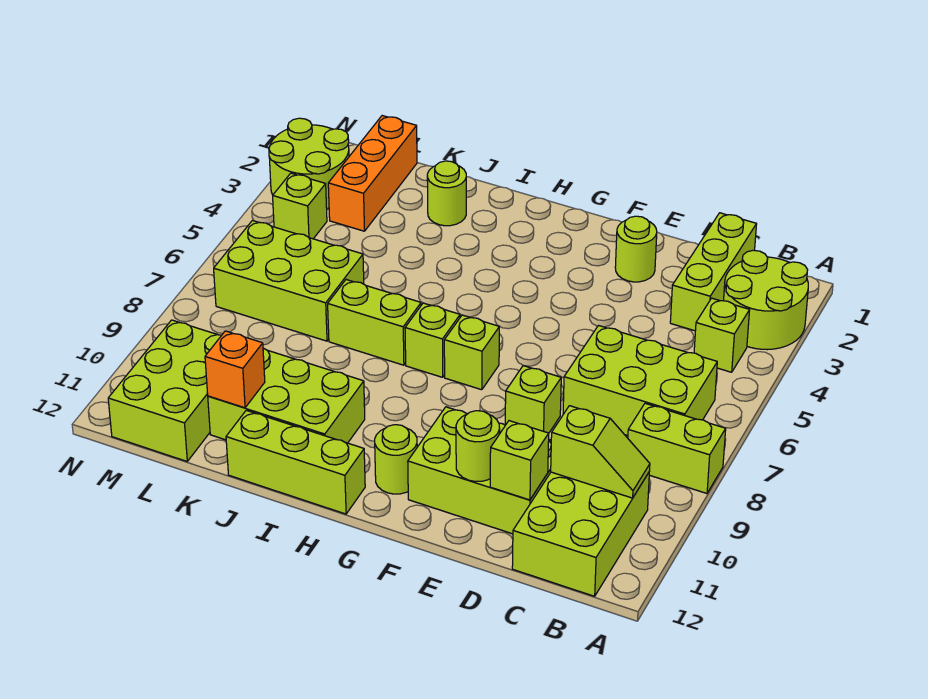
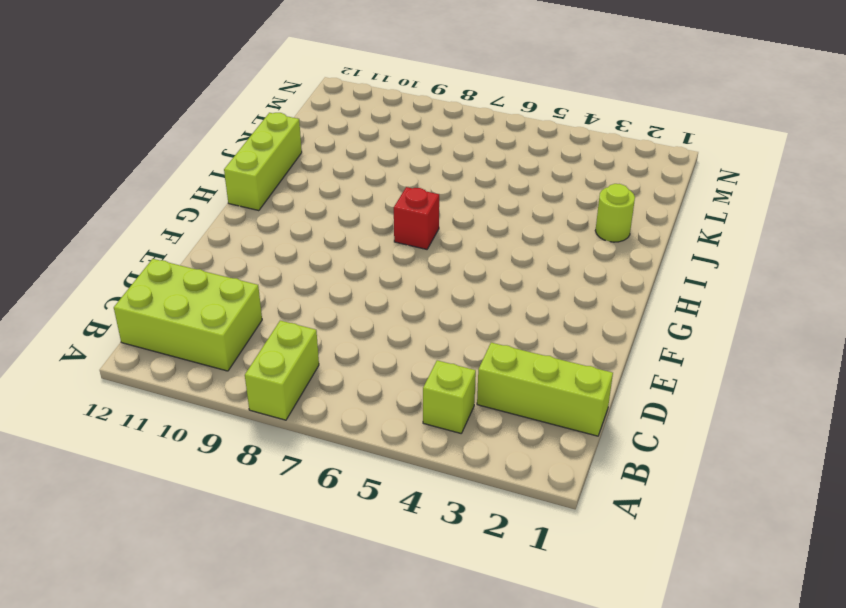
red 1x1 brick [394,187,439,249] -> lime 1x1 brick [405,303,460,377]
none -> lime 2x2 round brick [724,250,808,350]
none -> lime 2x3 brick [563,326,717,435]
none -> lime 2x3 brick [408,407,551,534]

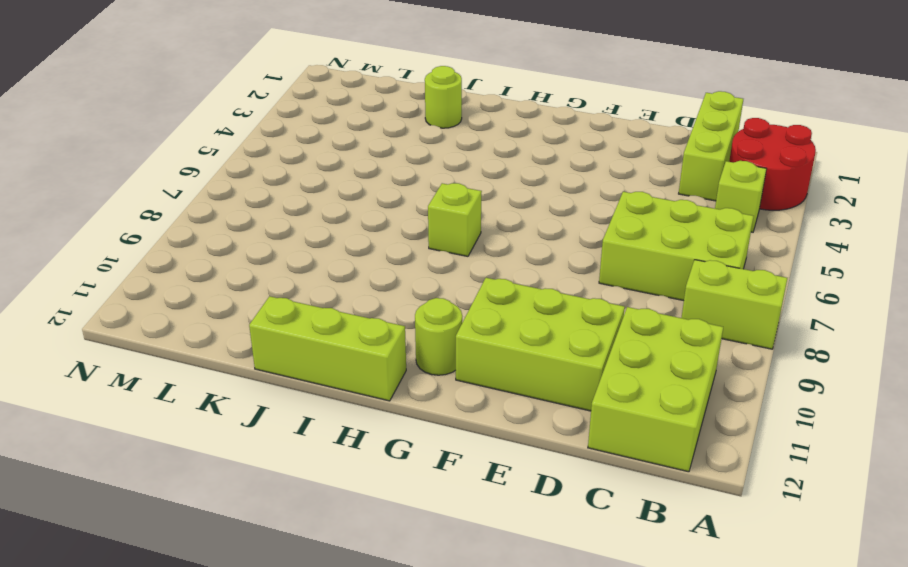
red 2x2 round brick [729,118,816,210] -> lime 2x2 round brick [724,250,808,350]
none -> lime 1x1 round brick [615,216,657,282]
none -> lime 1x1 brick [505,366,561,433]
none -> lime 1x1 brick [444,315,499,390]

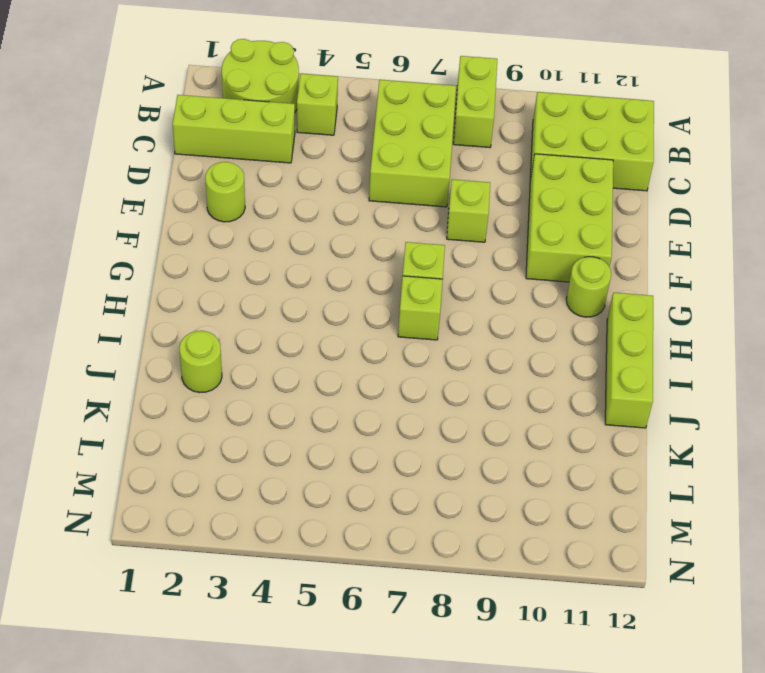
none -> lime 1x2 brick [328,280,421,365]
none -> lime 2x3 brick [208,348,365,443]
none -> lime 2x3 brick [214,221,364,341]

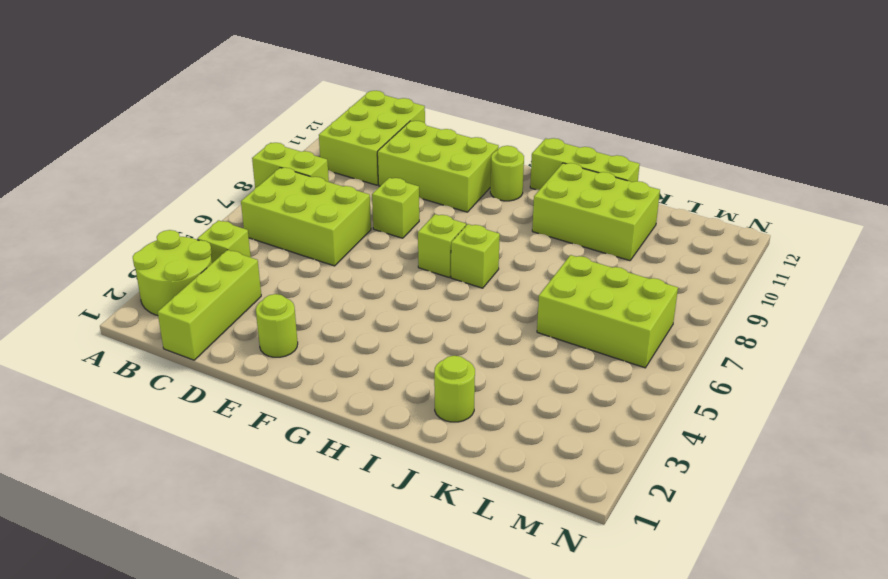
none -> lime 1x2 brick [328,280,421,365]
none -> orange 1x3 brick [328,116,417,231]
none -> lime 2x3 brick [108,320,221,461]

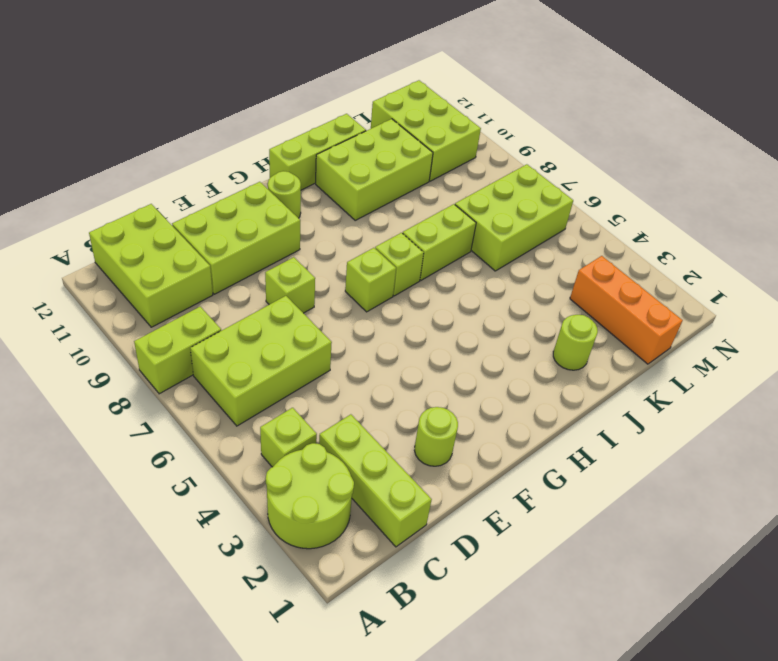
none -> lime 2x2 round brick [269,118,349,209]
none -> lime 1x1 brick [273,173,327,239]
none -> lime 1x2 slope [551,406,650,498]

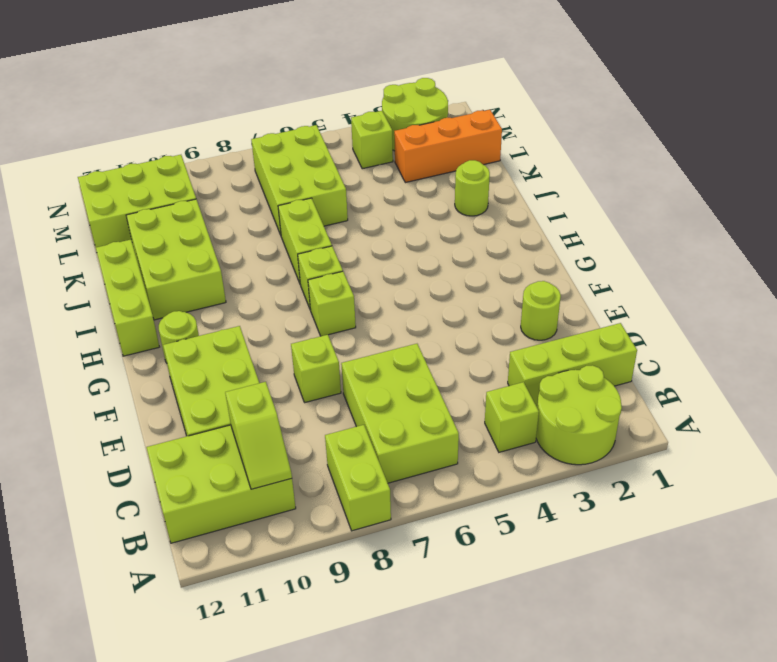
none -> lime 1x1 brick [490,421,549,500]
none -> lime 1x1 round brick [456,411,500,481]
none -> orange 1x1 brick [205,331,265,408]

